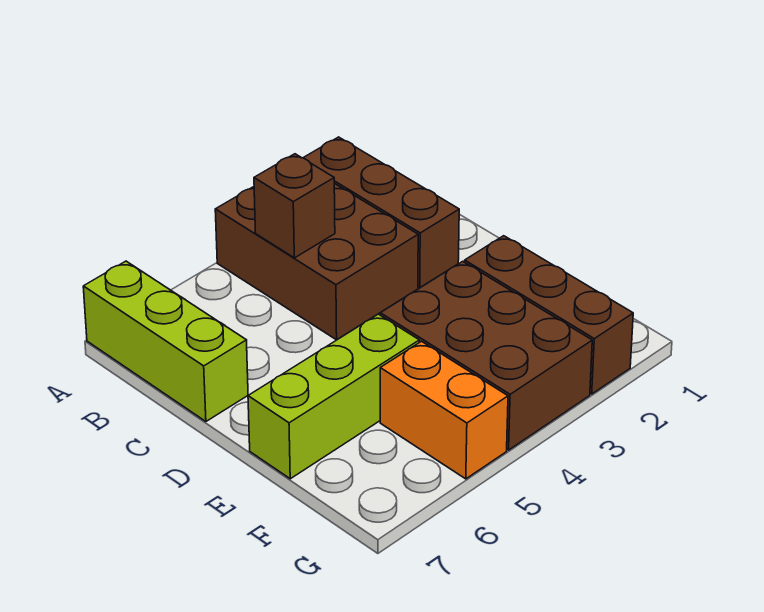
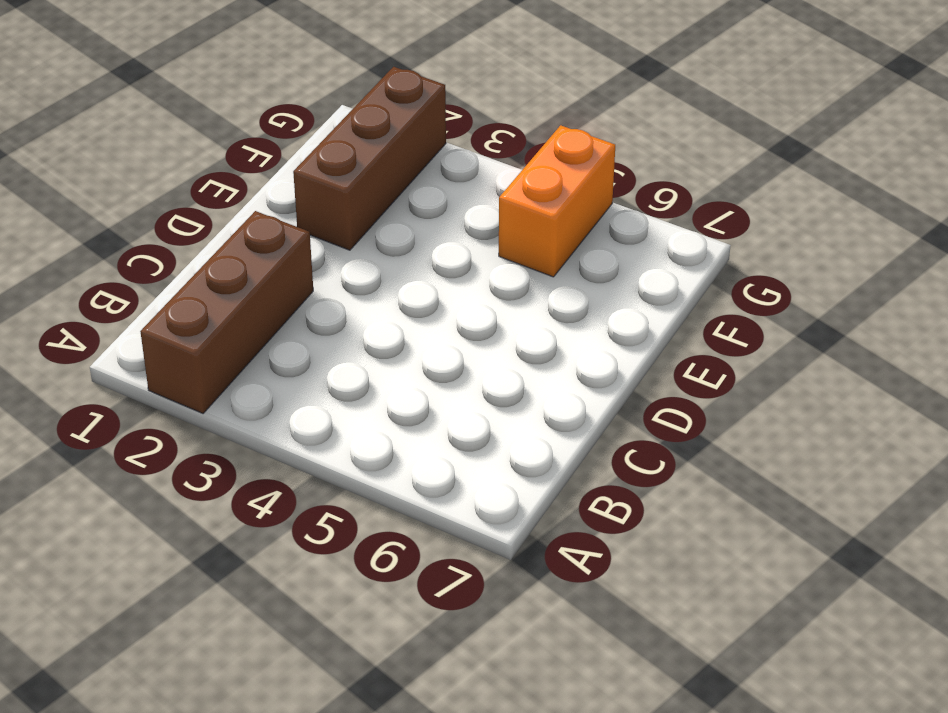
none -> brown 2x3 brick [215,183,418,340]
none -> lime 1x3 brick [83,261,248,421]

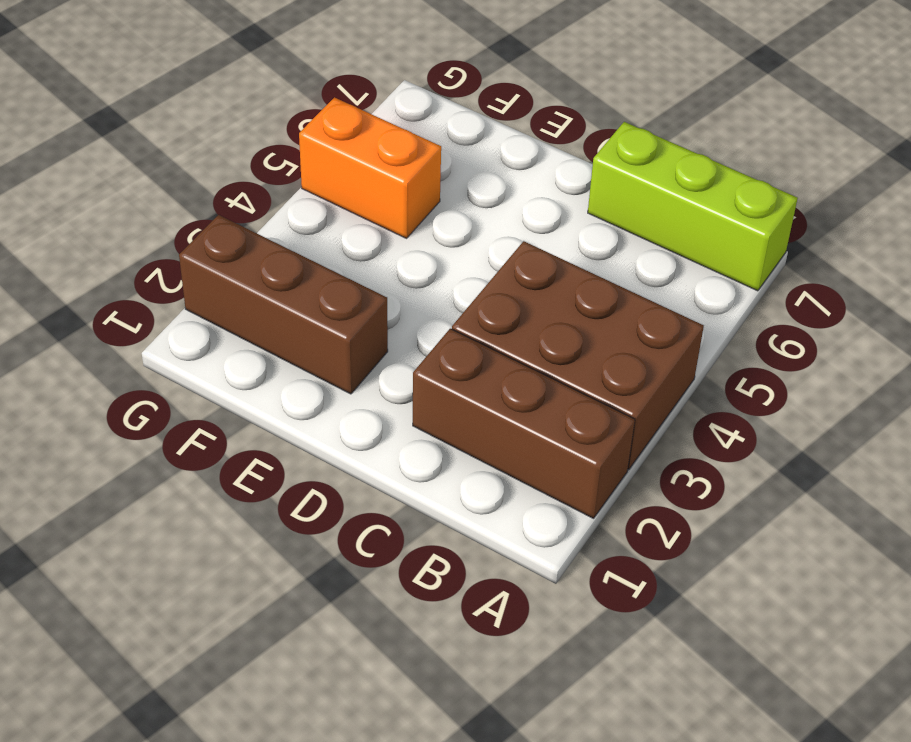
none -> brown 2x3 brick [380,261,592,450]
none -> lime 1x3 brick [248,314,419,479]

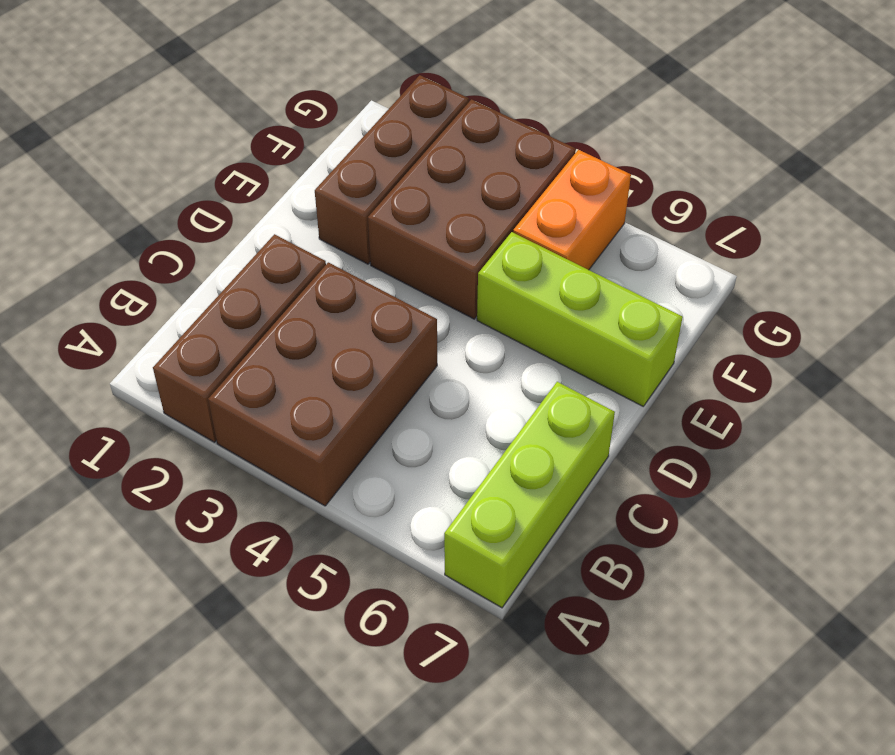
none -> brown 1x1 brick [254,154,335,258]

